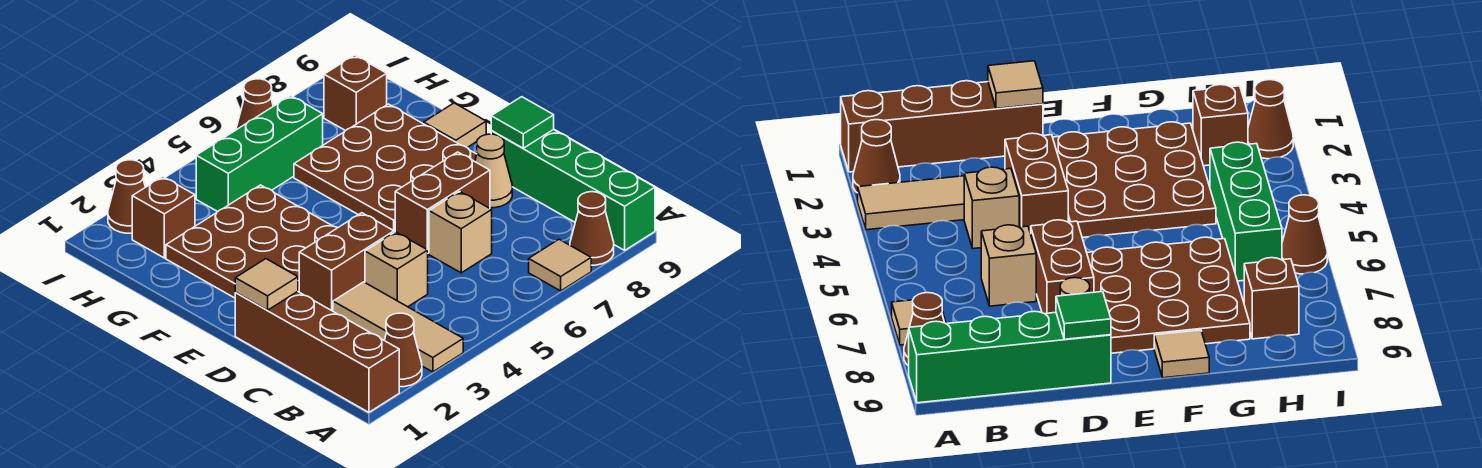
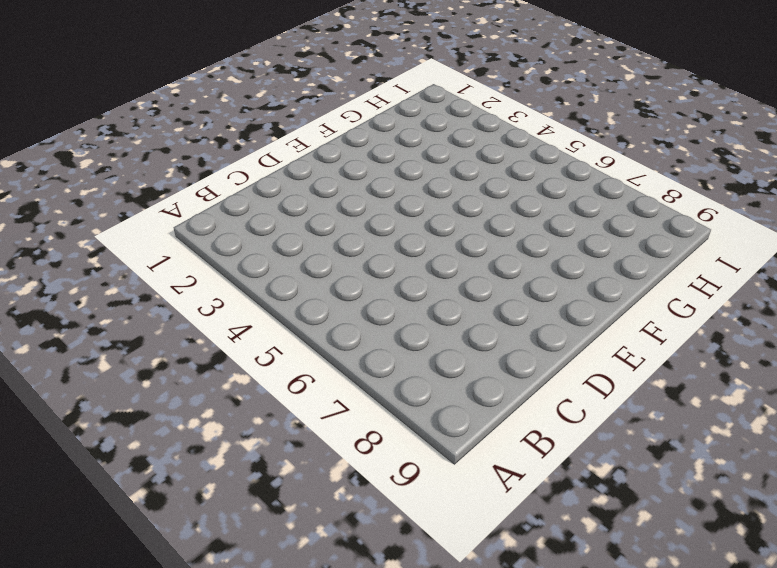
none -> brown 1x4 brick [235,292,399,412]
none -> brown 1x1 cone [384,313,422,387]
none -> tan 1x3 tile [333,282,463,372]

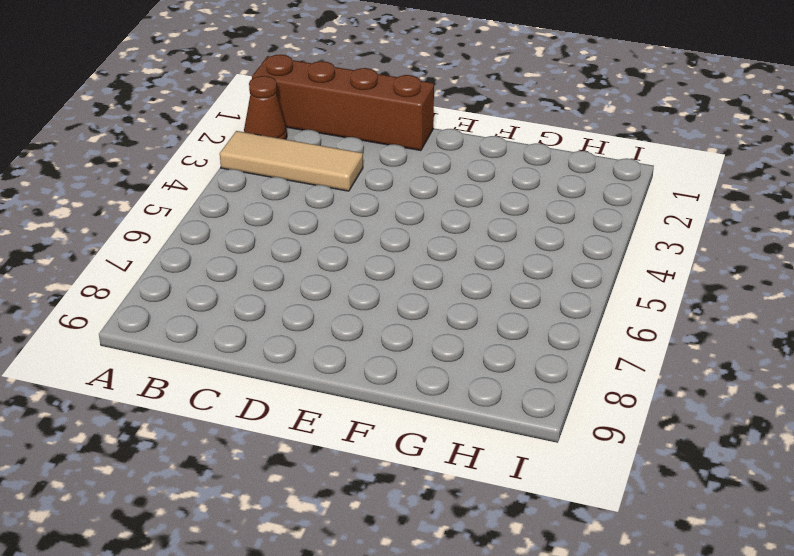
none -> tan 1x1 tile [529,239,591,291]
none -> brown 1x1 cone [570,192,614,265]
none -> green 1x4 brick [491,129,655,250]

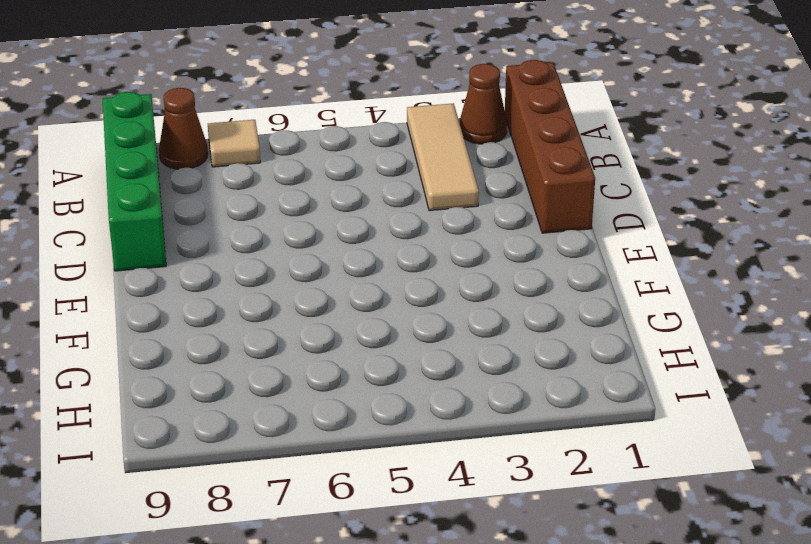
none -> tan 1x1 brick [365,232,428,307]
none -> tan 1x1 brick [429,192,492,273]
none -> brown 1x2 brick [299,213,394,311]

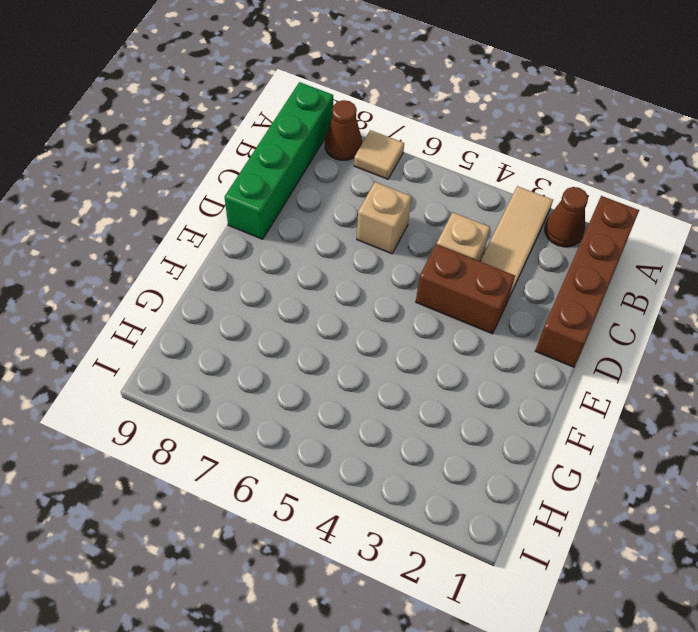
none -> brown 1x2 brick [395,152,490,253]
none -> tan 1x1 cone [475,134,512,208]
none -> brown 3x3 plate [166,185,337,298]

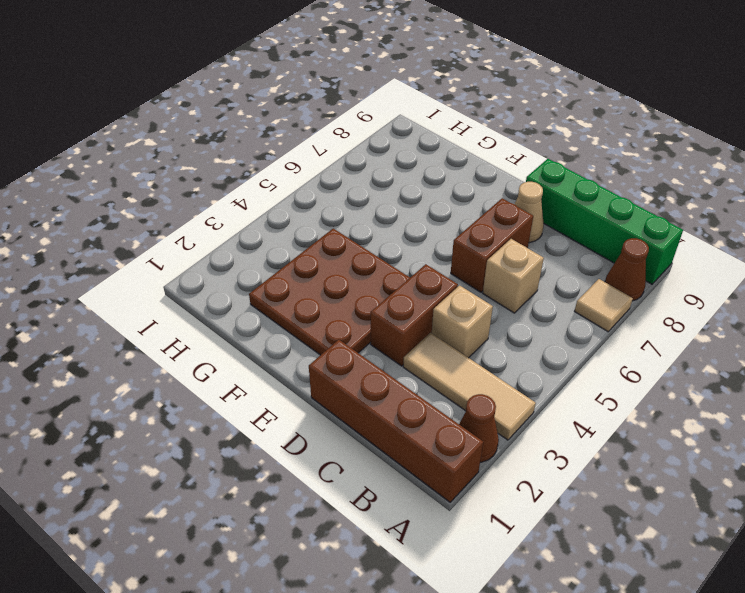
none -> brown 3x3 plate [294,104,477,232]
none -> tan 1x1 tile [424,103,486,147]
none -> brown 1x1 brick [132,177,195,258]

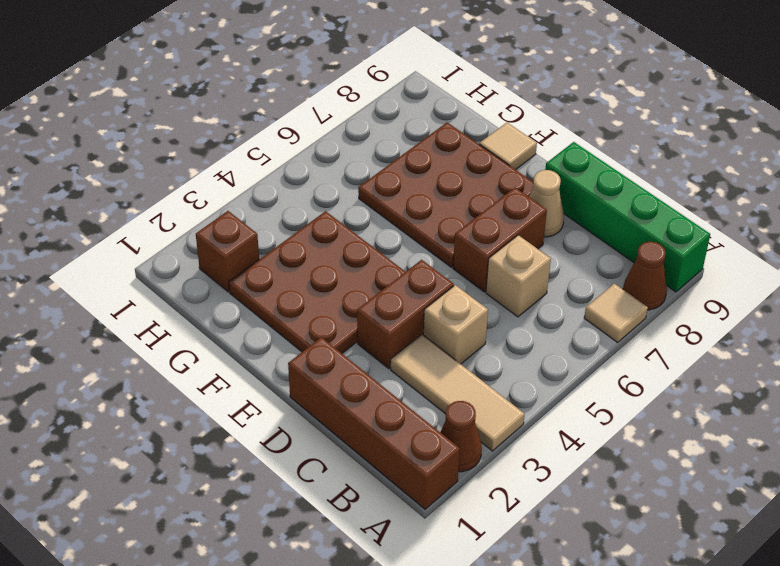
none -> green 1x3 brick [196,96,323,212]
none -> brown 1x1 brick [324,55,387,131]
none -> brown 1x1 cone [108,160,145,233]

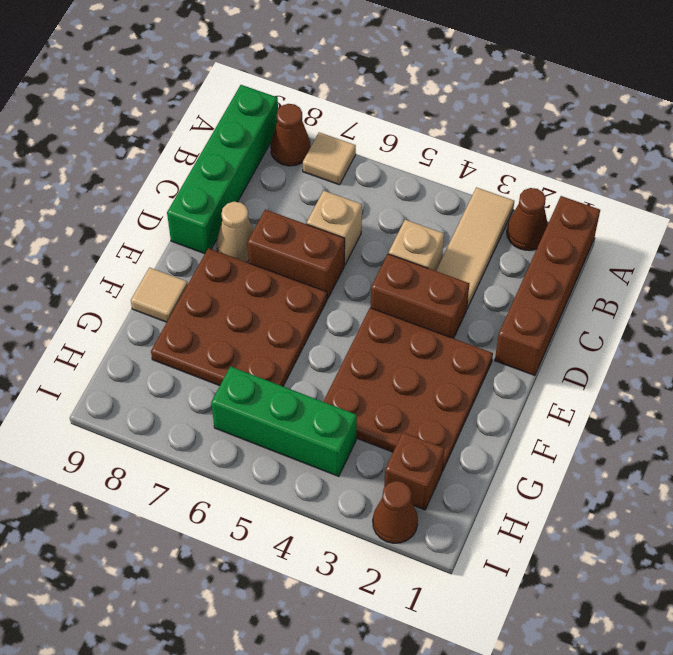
none -> brown 1x1 brick [324,55,387,131]
none -> brown 1x1 cone [236,79,273,130]
none -> tan 1x1 tile [235,259,298,310]

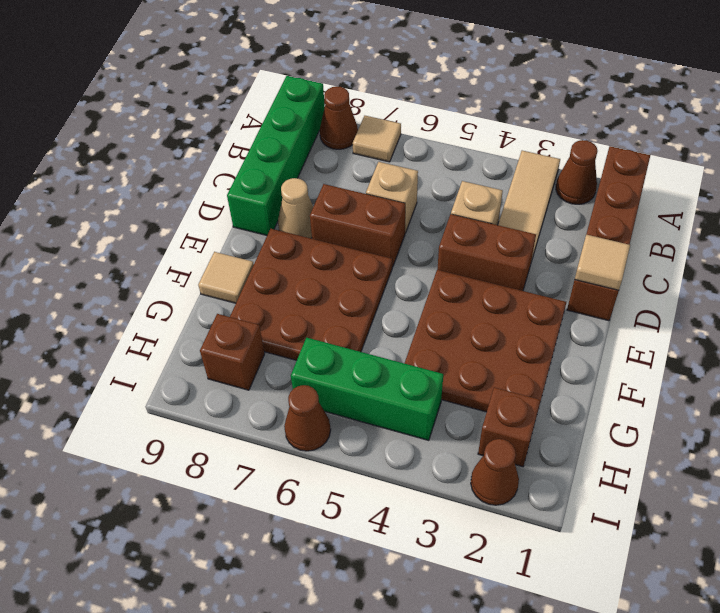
none -> green 1x1 tile [491,97,554,148]

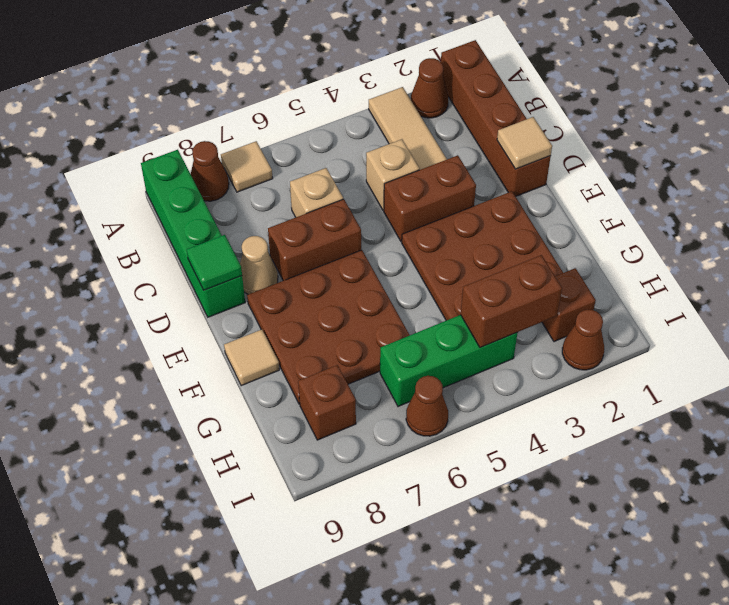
brown 1x2 brick [461,255,562,348] -> none

